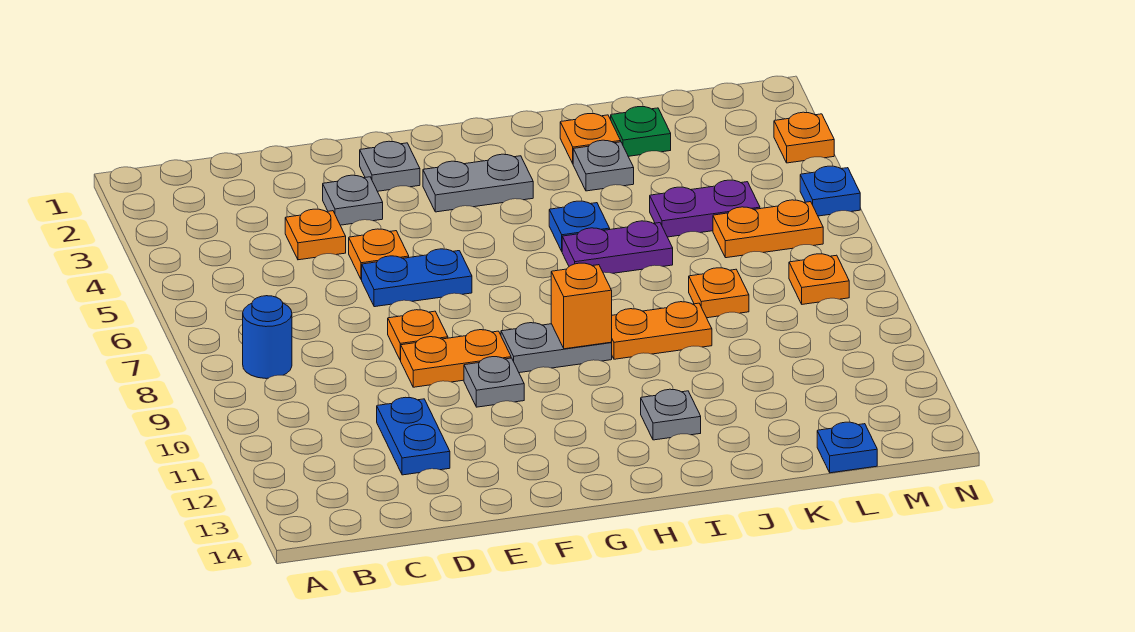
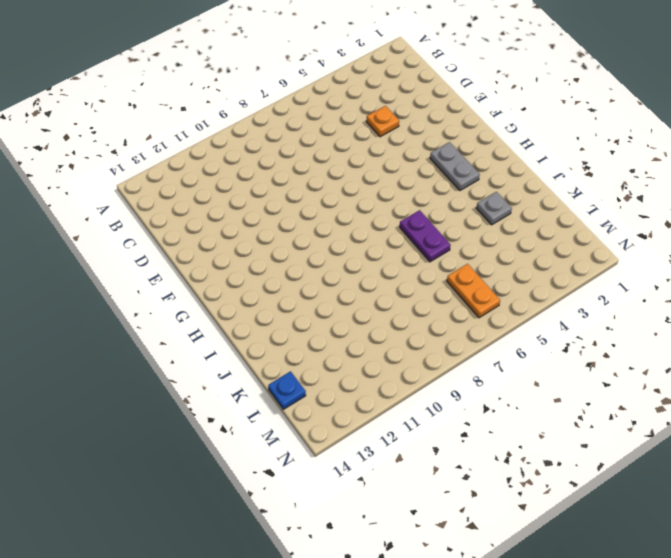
none -> blue 1x1 round brick [243,296,292,379]
none -> blue 1x2 plate [377,397,450,475]
none -> grey 1x1 plate [323,175,383,225]

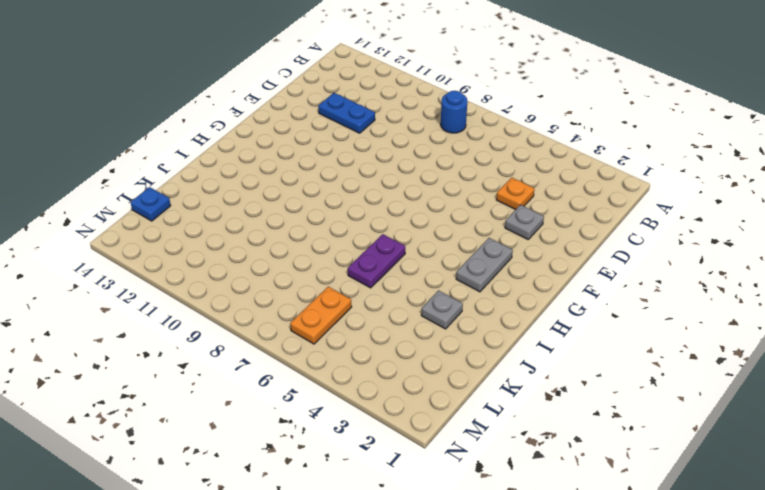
none -> orange 1x1 plate [349,229,409,280]
none -> blue 1x2 plate [362,249,472,307]
none -> orange 1x1 plate [388,310,448,360]

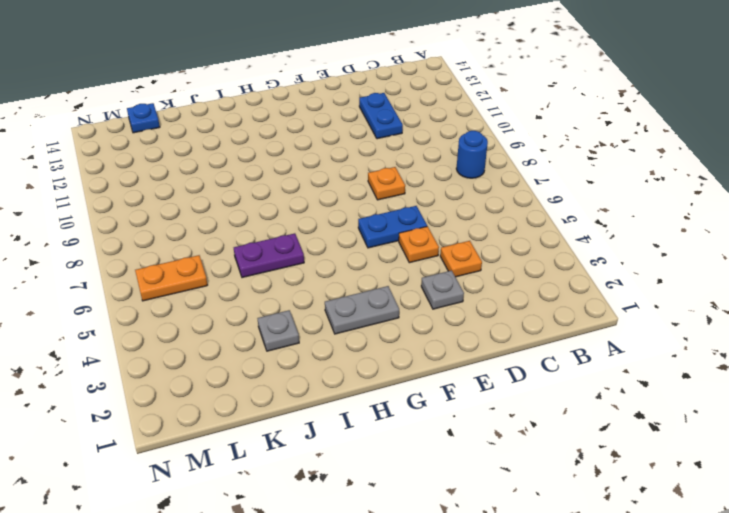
none -> orange 1x2 plate [401,330,511,387]
none -> grey 1x1 plate [360,141,420,191]
none -> grey 1x1 plate [464,357,524,407]

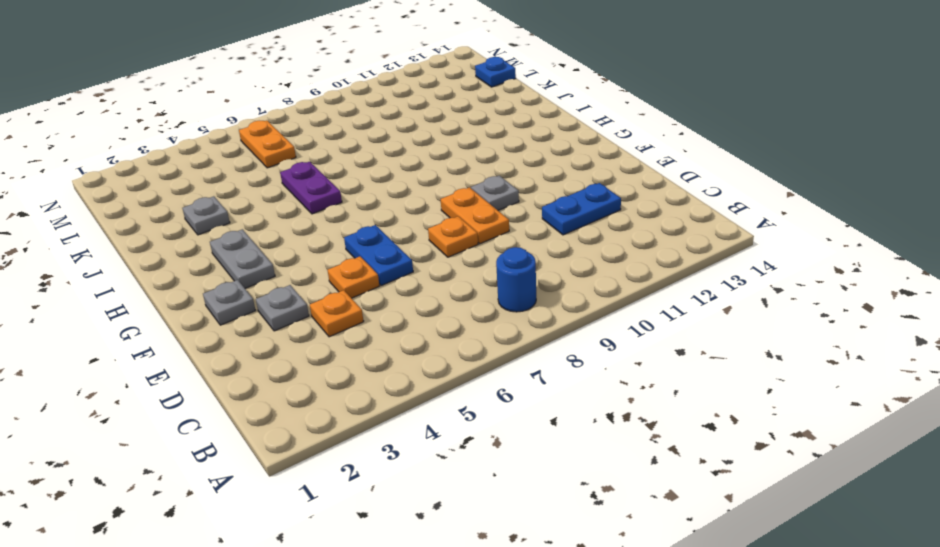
none -> grey 1x2 plate [501,323,612,373]
none -> blue 1x1 plate [549,201,610,251]
none -> orange 1x2 plate [611,302,712,359]

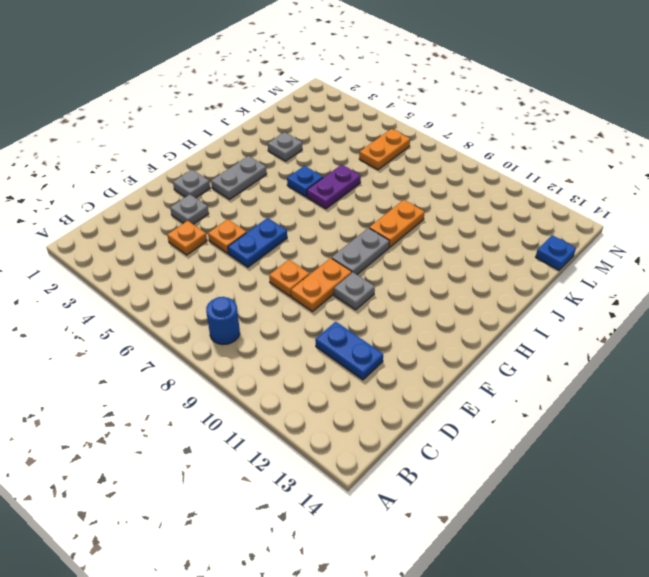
none -> grey 1x1 plate [641,389,701,440]
none -> orange 1x1 plate [560,114,621,163]
none -> green 1x1 plate [611,107,671,156]

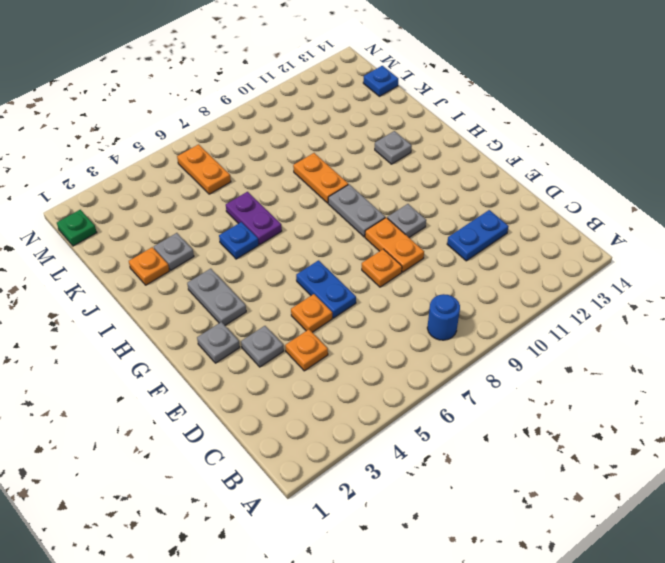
green 1x1 plate [57,210,97,246] -> green 1x1 plate moved to [611,107,671,156]
none -> purple 1x2 plate [650,180,760,237]
none -> orange 1x1 plate [689,268,749,318]
none -> orange 1x1 plate [789,254,849,304]

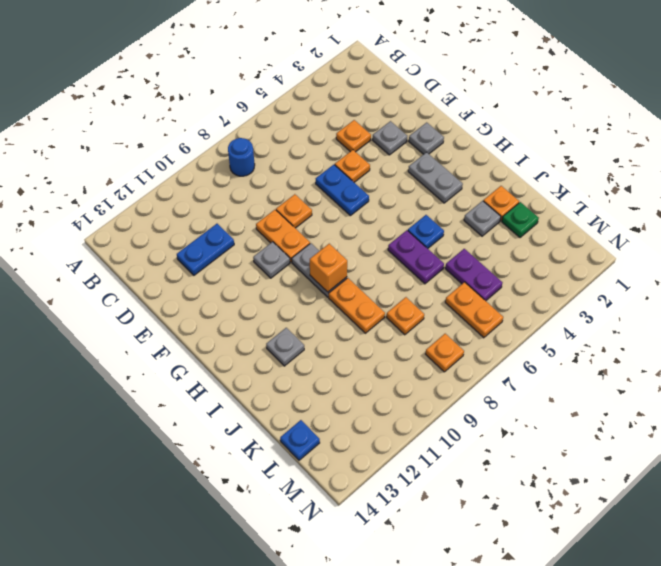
none -> orange 1x1 plate [774,112,834,163]
none -> blue 1x1 plate [800,166,860,216]

